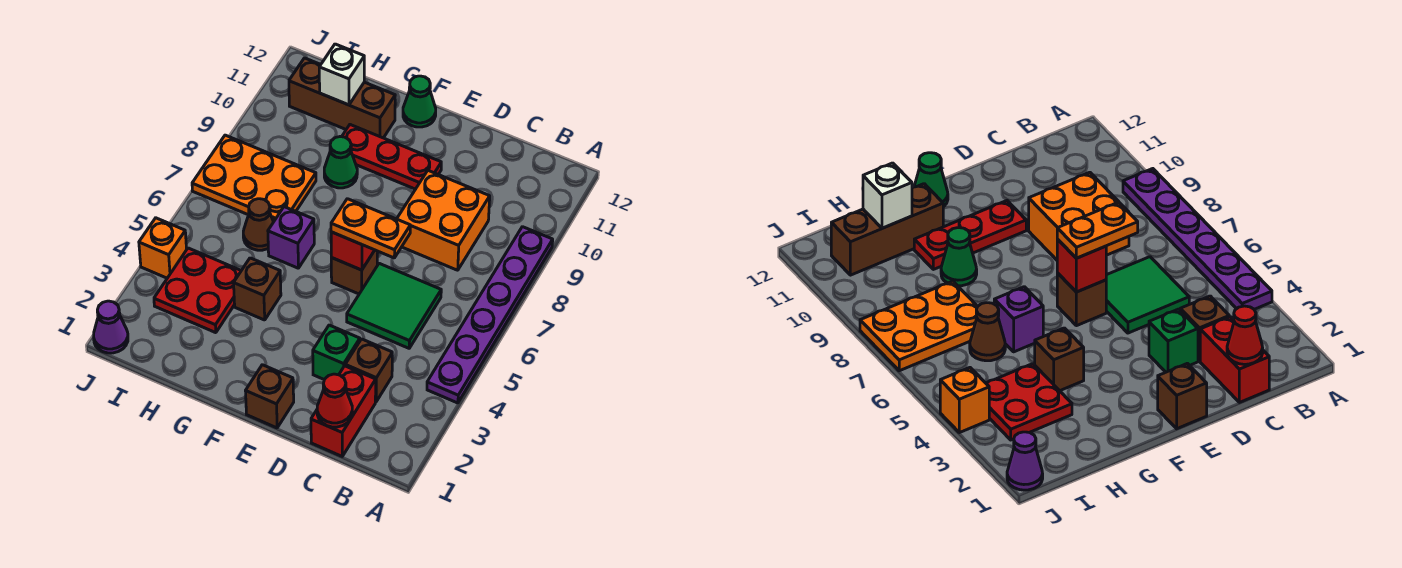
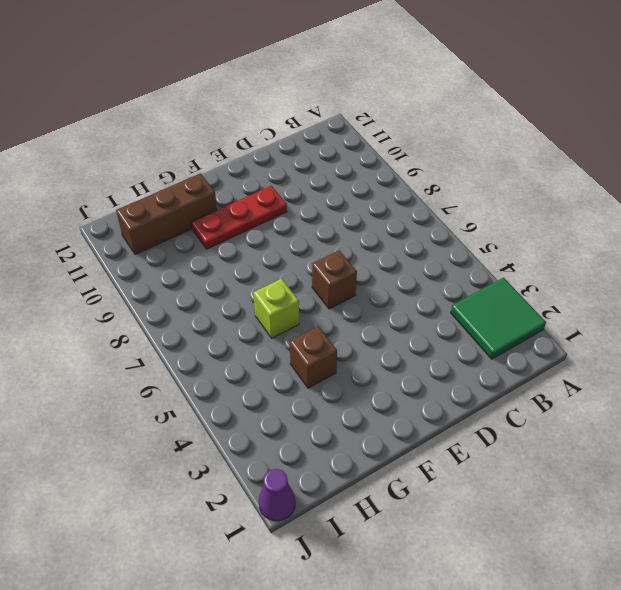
green 2x2 tile [451,278,546,359] -> green 2x2 tile moved to [347,263,441,348]
lime 1x1 brick [254,278,299,338] -> purple 1x1 brick [268,207,314,268]
none -> purple 1x6 plate [427,227,553,403]
none -> red 1x2 brick [311,366,376,456]
none -> brown 1x1 brick [345,339,392,402]

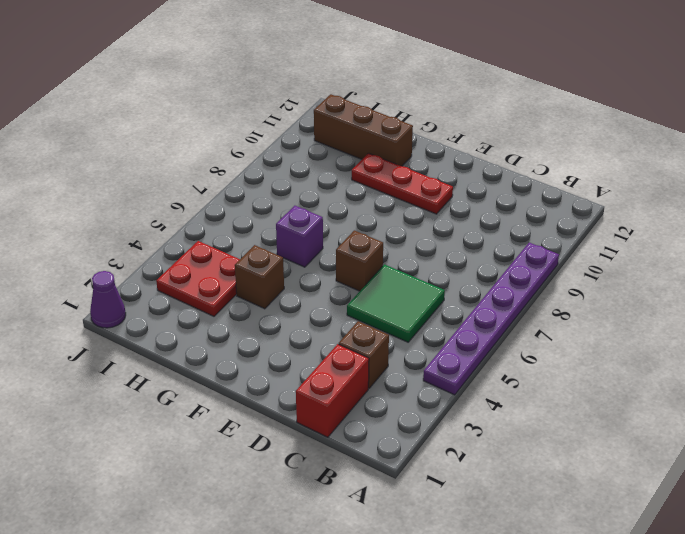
none -> orange 2x2 brick [397,170,490,270]
none -> green 1x1 brick [313,325,360,380]
none -> brown 1x1 brick [246,365,294,428]

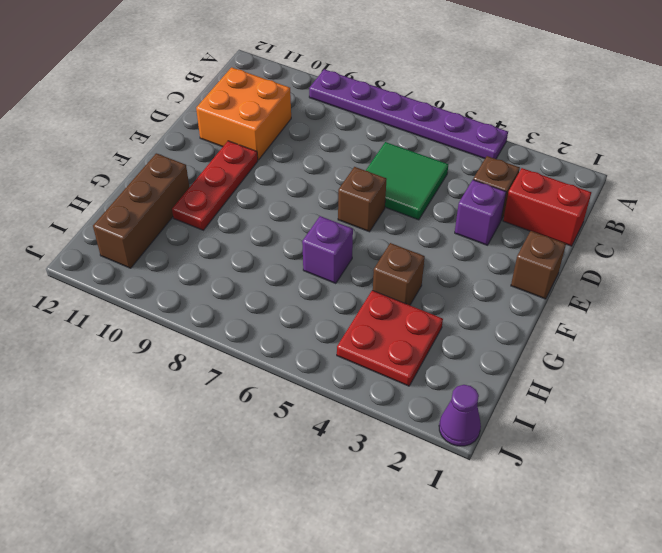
orange 2x2 brick [196,67,291,160] -> orange 2x2 brick moved to [397,170,490,270]
purple 1x1 brick [455,180,506,245] -> green 1x1 brick [313,325,360,380]
none -> green 1x1 cone [403,76,436,127]
none -> green 1x1 cone [324,137,357,188]
none -> brown 1x1 cone [243,199,273,250]

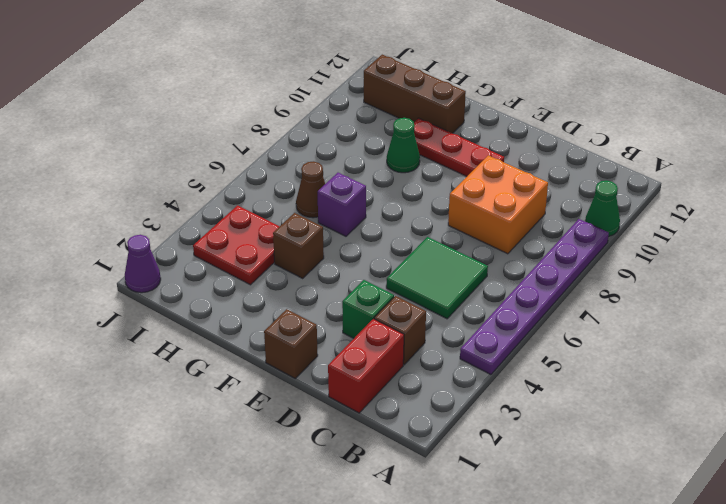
green 1x1 cone [585,180,620,237] -> green 1x1 cone moved to [403,76,436,127]
none -> brown 1x1 brick [331,250,378,294]
none -> orange 2x3 plate [192,135,316,222]
none -> orange 1x1 brick [139,218,187,278]

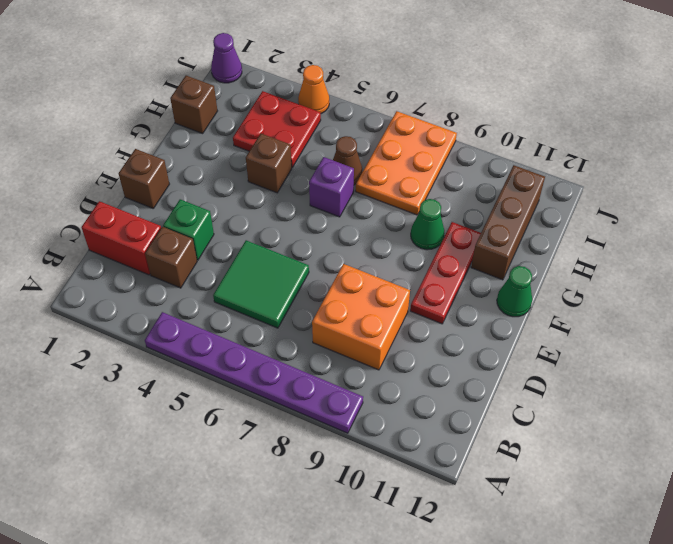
brown 1x1 brick [170,76,217,134] -> brown 1x1 brick moved to [331,250,378,294]
orange 1x1 cone [298,65,329,114] -> orange 1x1 brick [139,218,187,278]
none -> red 1x1 cone [317,374,352,427]
none -> red 1x1 brick [331,232,374,270]
none -> white 1x1 brick [319,44,364,105]

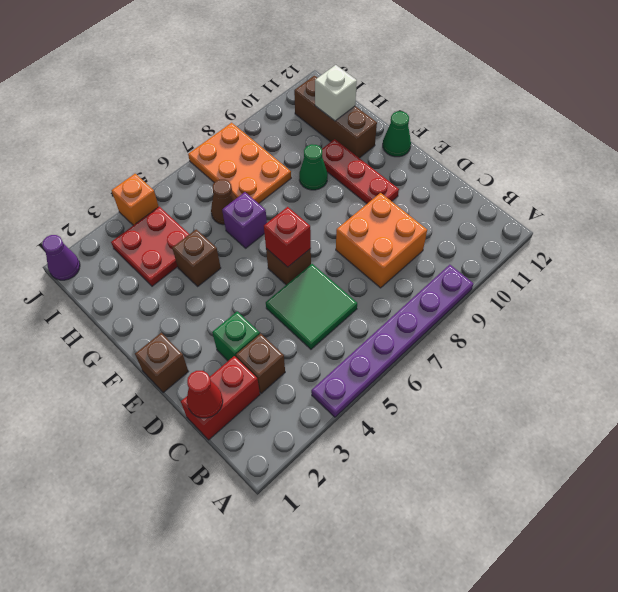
none -> orange 1x2 plate [331,199,410,258]

